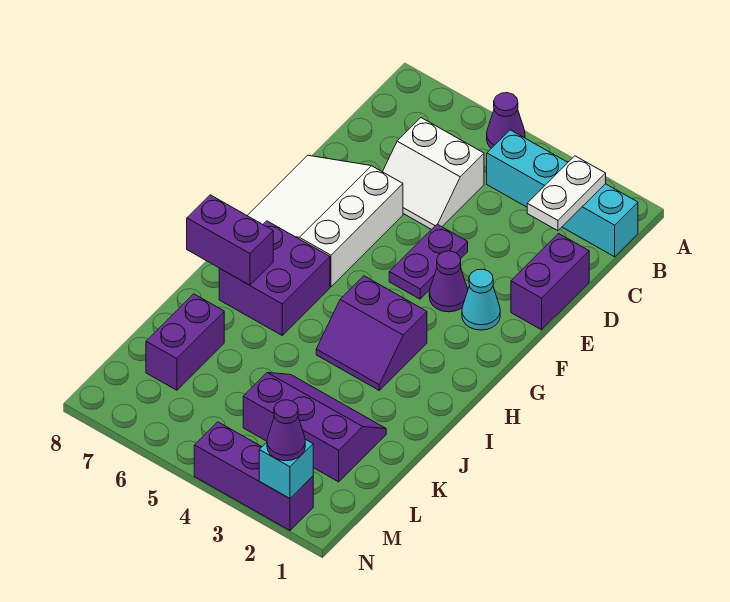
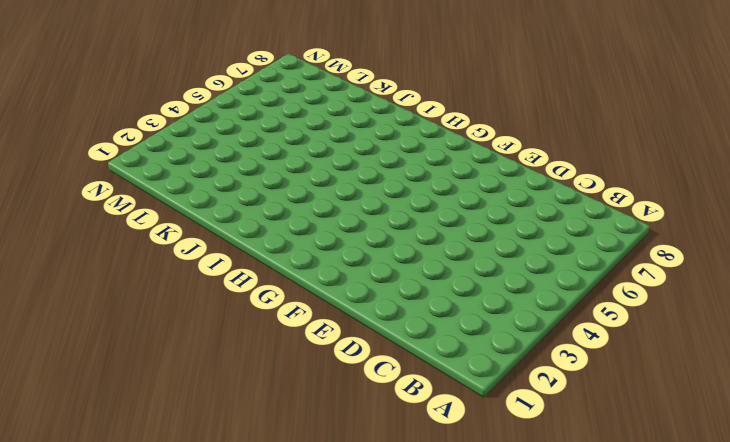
none -> purple 1x1 cone [487,93,525,148]
none -> cyan 1x4 brick [487,130,638,257]
none -> white 2x2 slope [383,118,484,230]

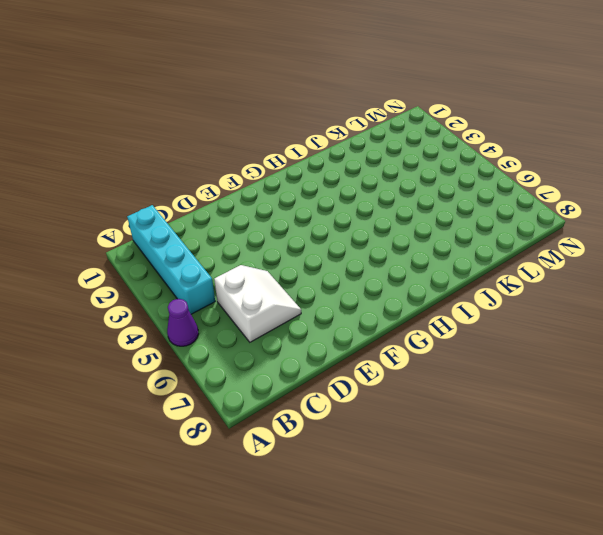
none -> purple 1x2 brick [511,234,589,330]
none -> purple 1x2 plate [389,224,468,299]
none -> white 3x3 slope [247,155,403,287]

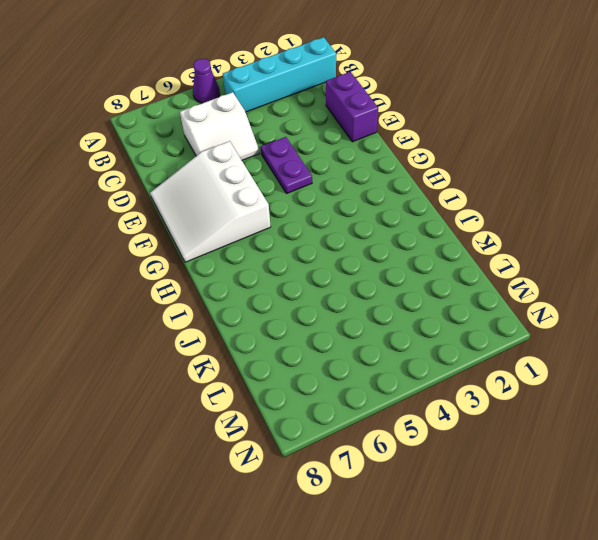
none -> cyan 1x1 cone [462,269,500,330]
none -> purple 1x1 cone [429,251,468,312]
none -> purple 2x2 slope [316,276,427,390]

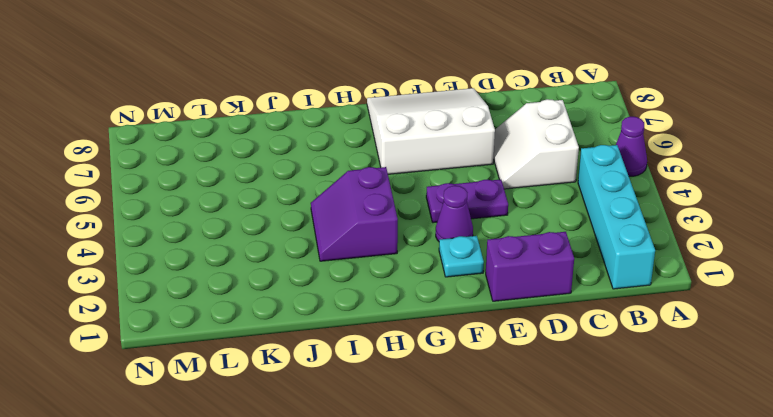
cyan 1x1 plate [439,236,484,277] -> cyan 1x1 cone [462,269,500,330]
none -> purple 2x2 brick [219,221,330,335]
none -> purple 2x3 slope [243,373,386,482]
none -> purple 1x2 brick [146,294,224,390]

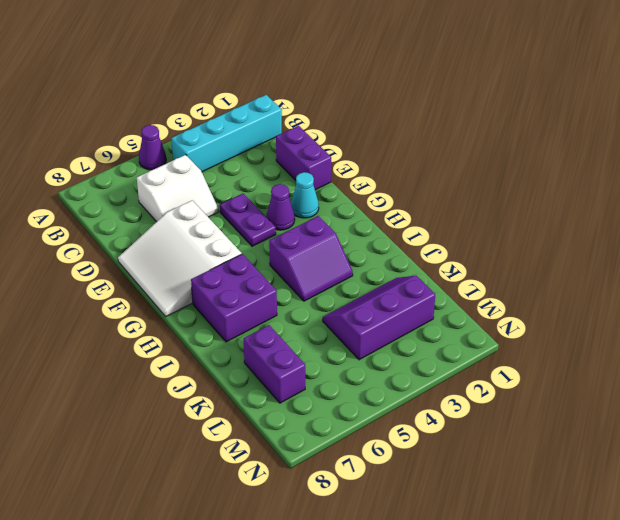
none -> purple 1x3 brick [194,422,313,530]
none -> white 1x2 plate [527,156,606,231]
none -> purple 1x2 brick [187,195,273,285]

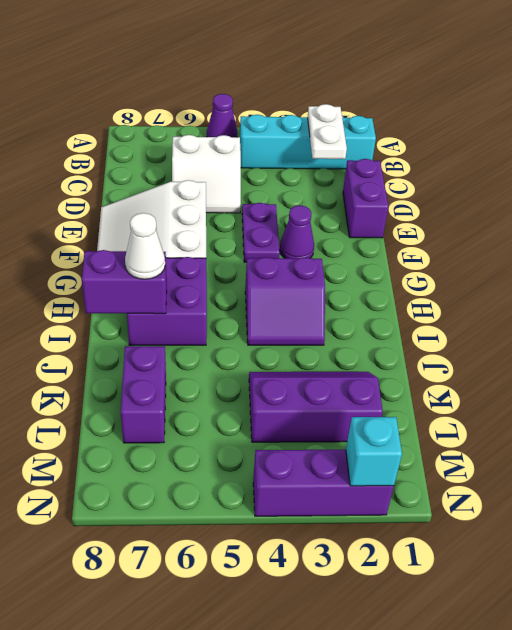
white 1x1 cone [125,213,165,279] -> none
none -> cyan 1x1 cone [462,269,500,330]
none -> purple 1x1 cone [267,400,305,461]

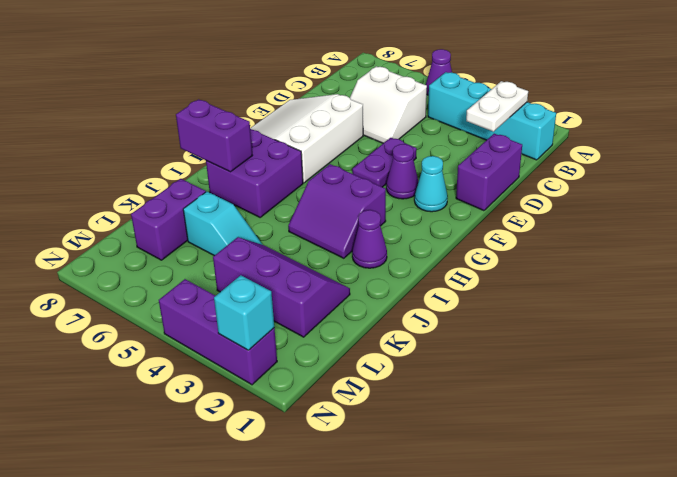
purple 1x1 cone [352,210,387,268] -> purple 1x1 cone moved to [267,400,305,461]
cyan 1x2 slope [183,192,263,256] -> none

